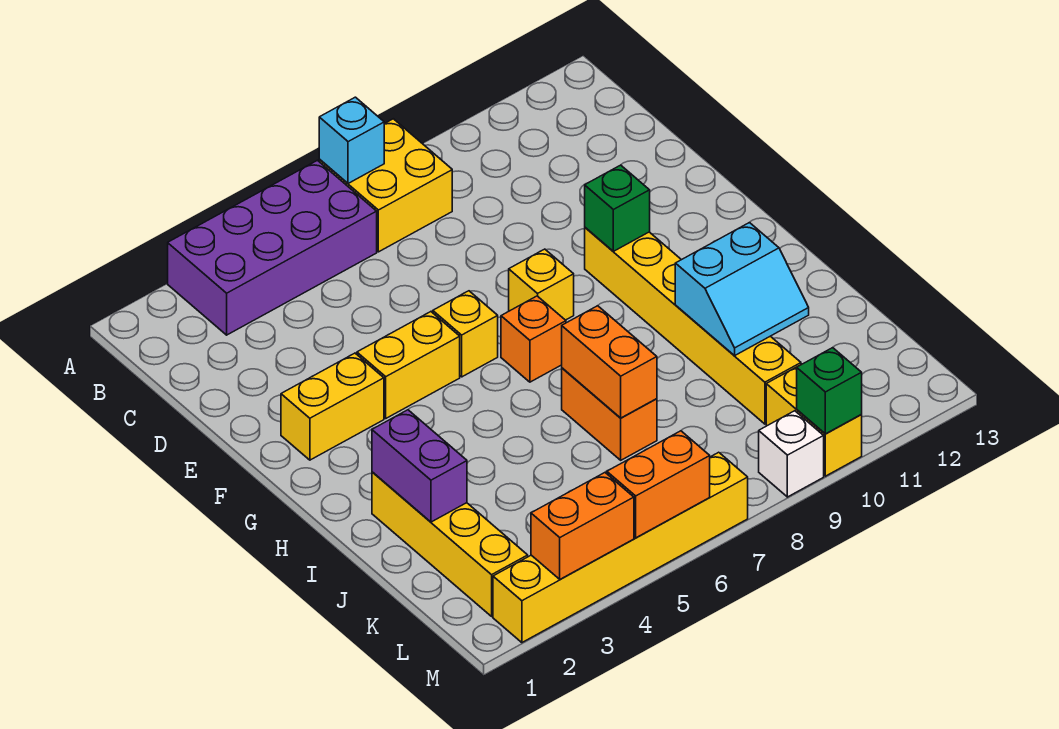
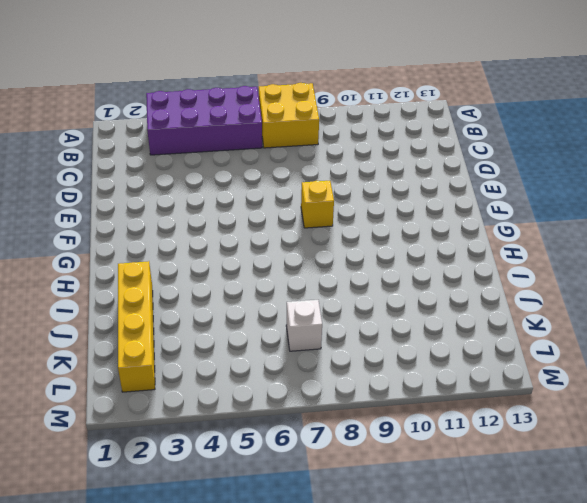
white 1x1 brick [286,300,322,351] -> white 1x1 brick moved to [759,411,824,497]
none -> yellow 1x2 brick [281,353,384,460]
none -> yellow 1x2 brick [357,312,460,418]
none -> yellow 1x1 brick [433,291,498,377]

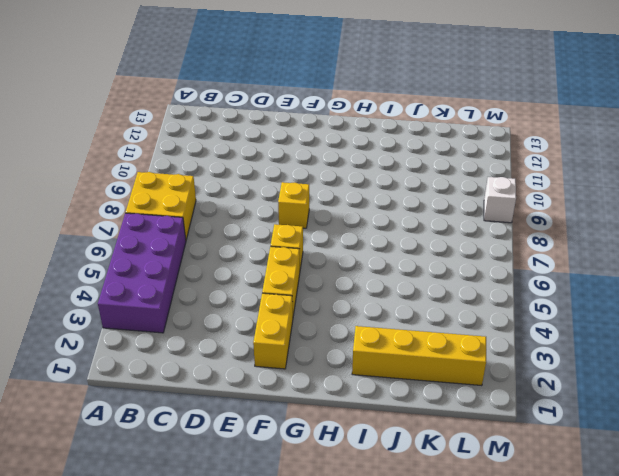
none -> yellow 1x6 brick [585,228,801,424]
none -> orange 1x1 brick [501,296,566,382]
none -> orange 1x2 brick [562,368,657,460]

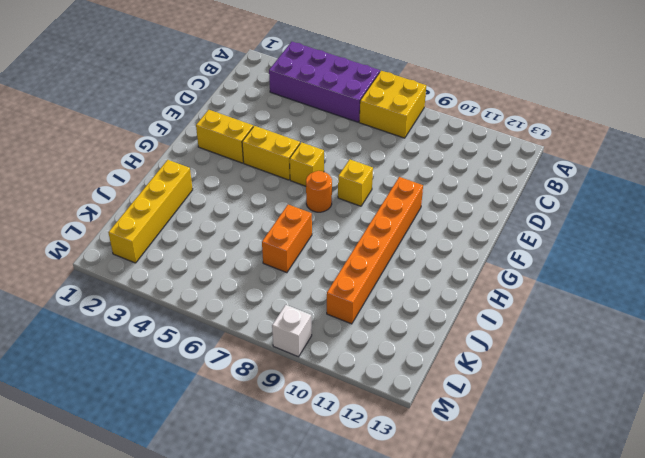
orange 1x6 brick [327,177,423,324] -> yellow 1x6 brick [585,228,801,424]
orange 1x1 round brick [306,171,332,212] -> orange 1x1 brick [501,296,566,382]
none -> yellow 1x2 brick [766,367,862,476]
none -> yellow 1x6 brick [493,452,748,643]
none -> cyan 1x1 brick [319,97,384,183]

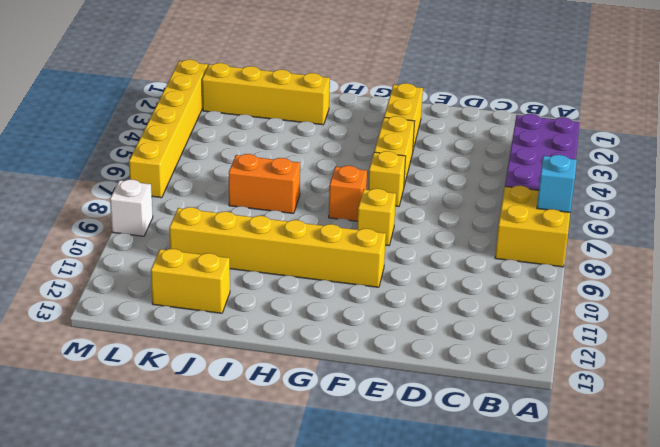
yellow 1x2 brick [151,249,230,313] -> yellow 1x2 brick moved to [766,367,862,476]
none -> green 1x1 brick [585,165,650,251]
none -> purple 1x2 brick [372,410,467,522]
none -> orange 1x2 brick [562,306,657,418]

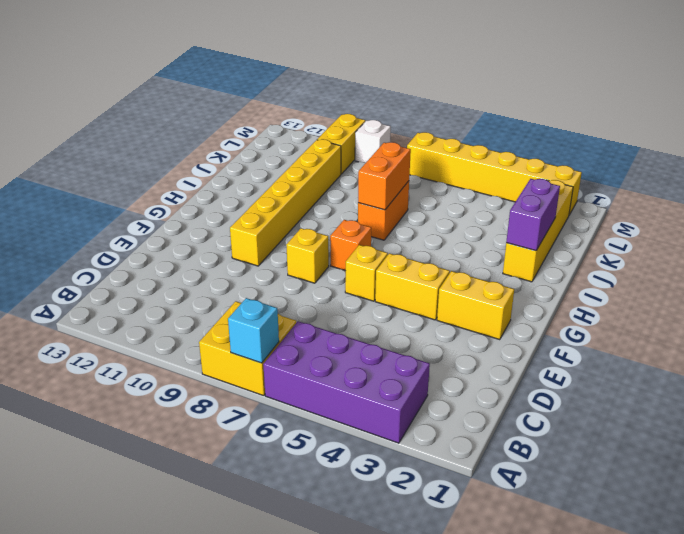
none -> green 1x1 brick [585,165,650,251]
none -> cyan 2x2 slope [675,222,809,356]
none -> orange 1x2 brick [531,473,634,579]

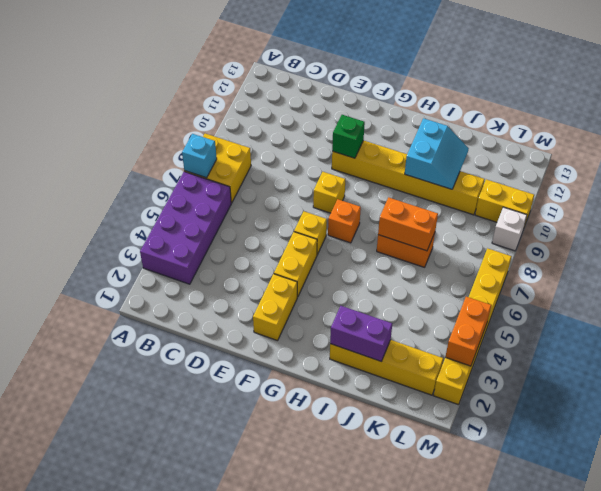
none -> orange 1x2 brick [607,431,710,538]
none -> green 1x1 brick [797,348,862,434]

